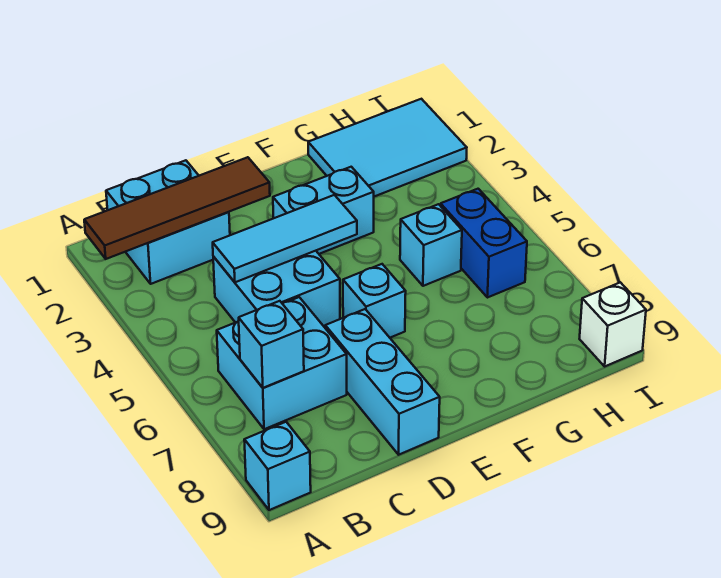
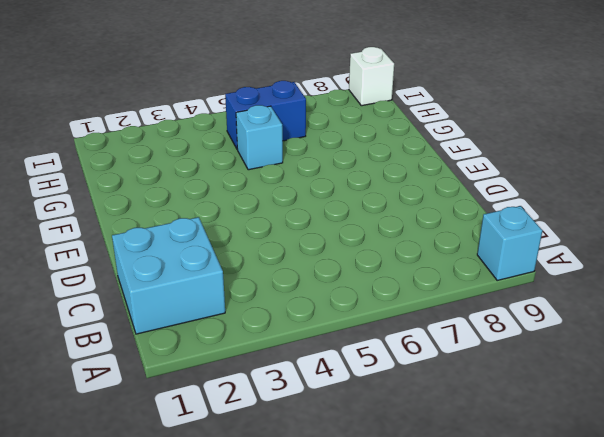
none -> cyan 2x2 brick [217,297,347,429]
none -> cyan 2x2 brick [213,251,340,326]
none -> cyan 1x3 brick [325,309,440,455]

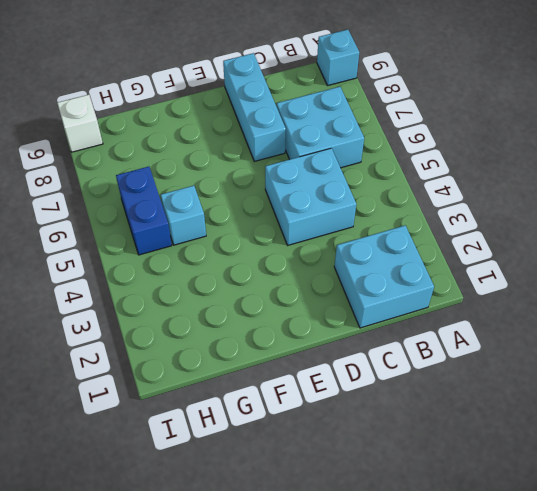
none -> cyan 1x2 brick [273,167,374,254]
none -> cyan 1x1 brick [343,264,406,338]
none -> cyan 2x3 tile [308,99,467,197]

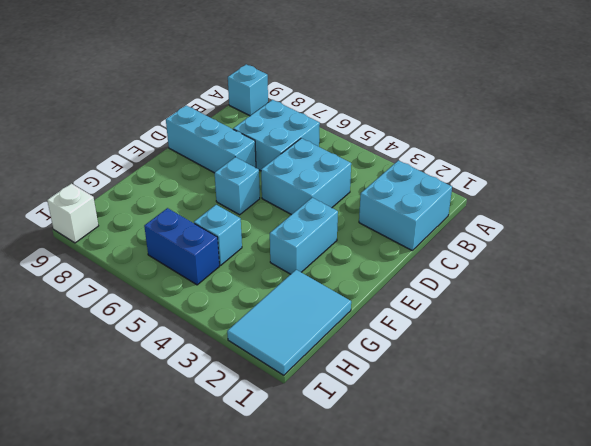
none -> brown 1x4 tile [84,157,270,259]
none -> cyan 1x1 brick [239,301,304,388]
none -> cyan 1x3 tile [213,195,357,282]

